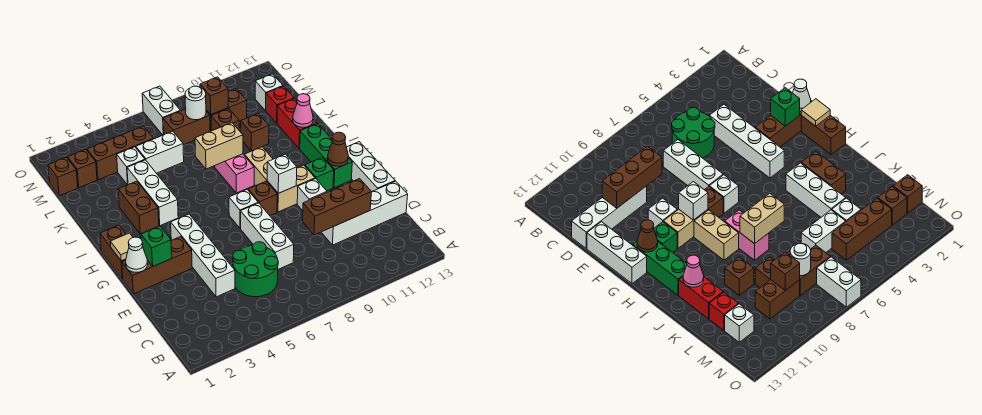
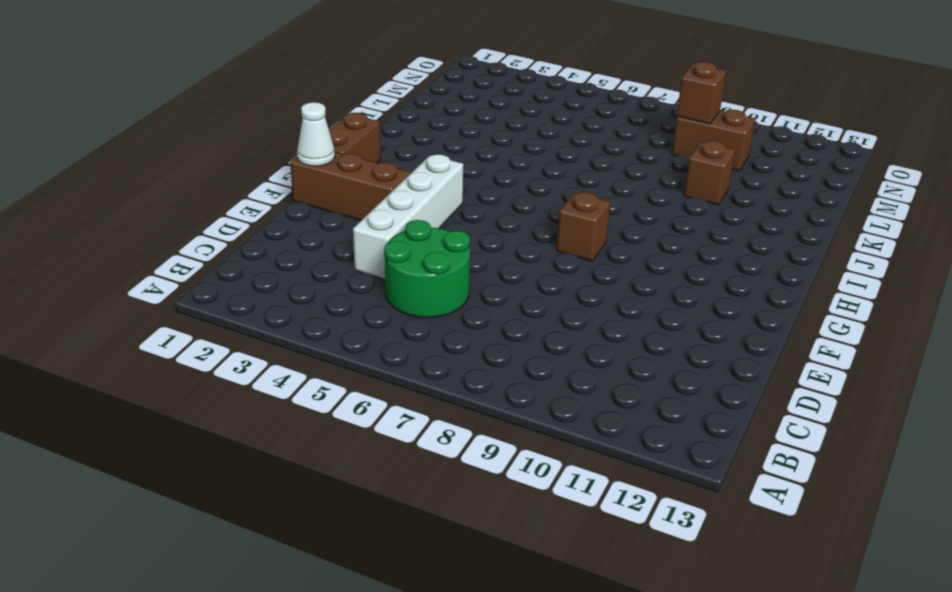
none -> white 1x3 brick [241,203,294,269]
none -> white 1x4 brick [321,181,408,245]
none -> white 1x3 brick [346,142,395,192]
none -> white 1x1 brick [297,179,327,211]

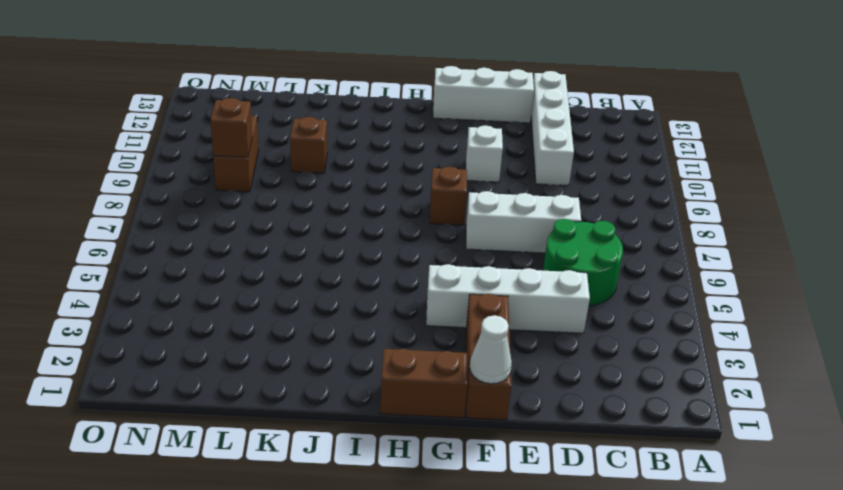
none -> white 1x1 brick [229,190,258,228]
none -> tan 1x2 brick [267,165,315,212]
none -> green 1x1 brick [305,157,334,191]
none -> green 1x3 brick [300,124,352,188]

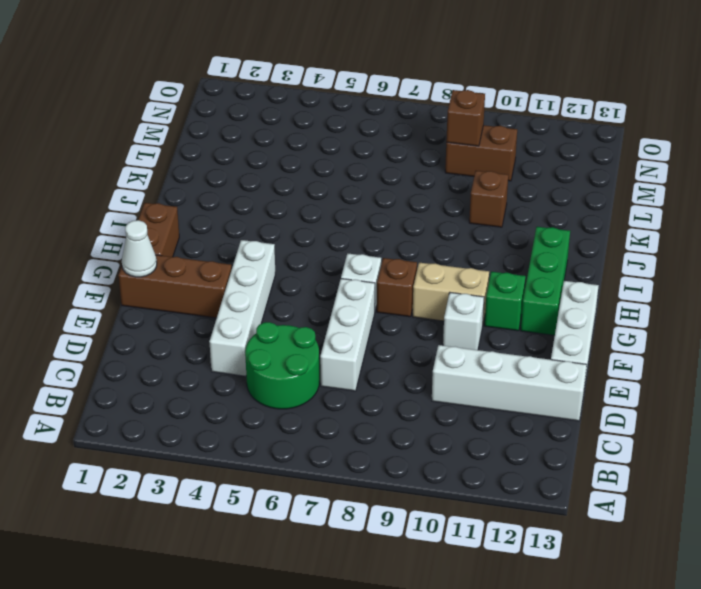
none -> tan 1x2 brick [244,147,273,186]
none -> brown 1x2 brick [118,181,159,234]
none -> white 1x3 brick [127,160,178,226]
none -> pink 1x2 brick [215,154,254,193]

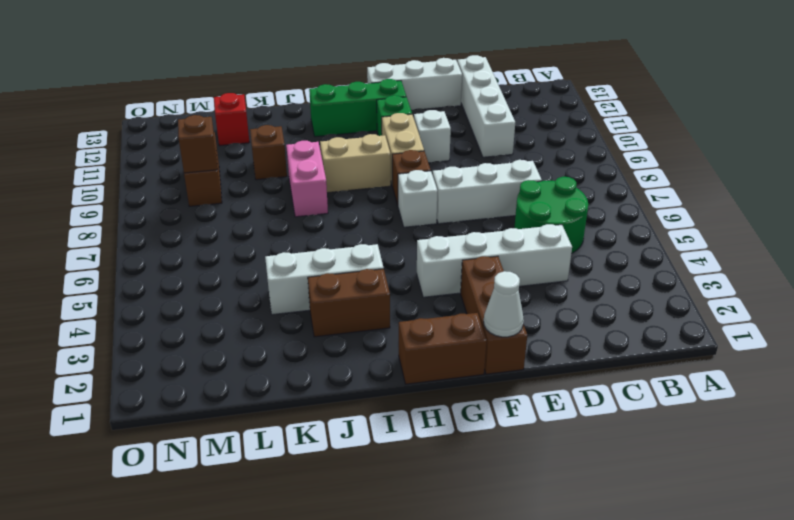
pink 1x2 brick [286,141,328,217] -> pink 1x2 brick turned to [215,154,254,193]
none -> red 1x2 brick [277,98,317,149]
none -> white 1x1 brick [117,147,145,185]
none -> white 1x2 brick [136,131,184,173]
none -> brown 1x1 brick [211,109,239,131]

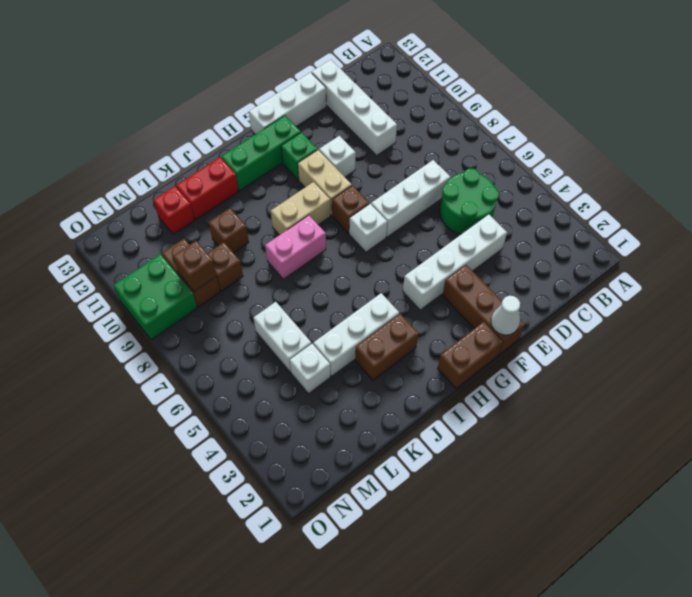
green 2x2 brick [114,254,197,340] -> none
none -> brown 1x1 brick [48,157,78,196]
none -> brown 1x1 brick [68,150,97,188]
none -> brown 1x3 brick [87,126,153,180]
none -> brown 1x2 brick [163,109,210,145]

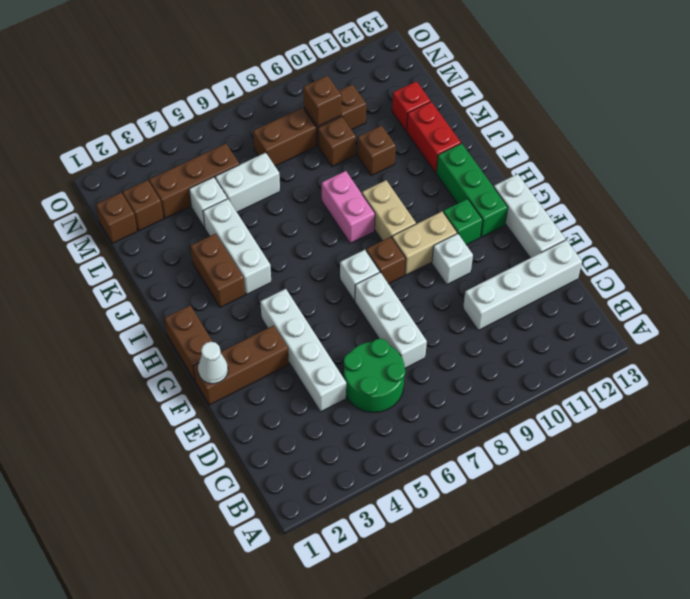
none -> white 1x1 brick [255,74,283,111]
none -> white 1x2 brick [142,86,180,135]
none -> brown 1x3 brick [303,179,371,235]
none -> green 1x1 brick [141,226,172,266]

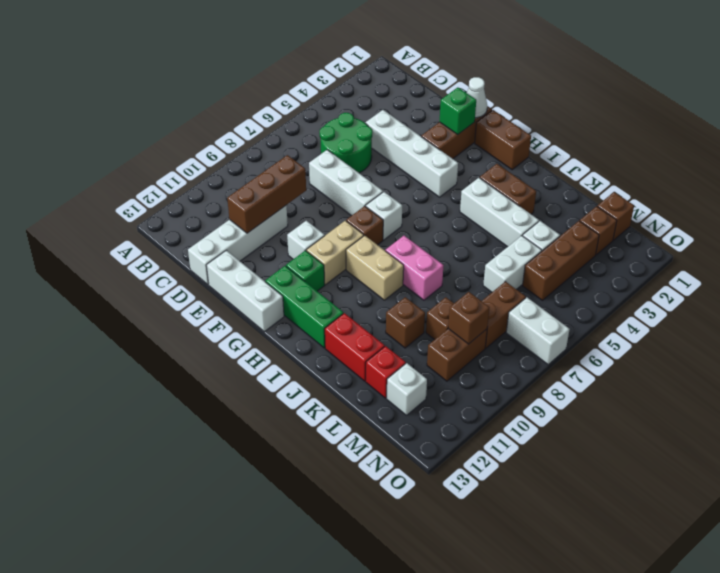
none -> tan 1x1 tile [110,233,133,261]
none -> white 1x1 brick [267,154,297,193]
none -> brown 1x1 cone [327,132,348,166]
none -> tan 1x2 brick [195,123,243,169]

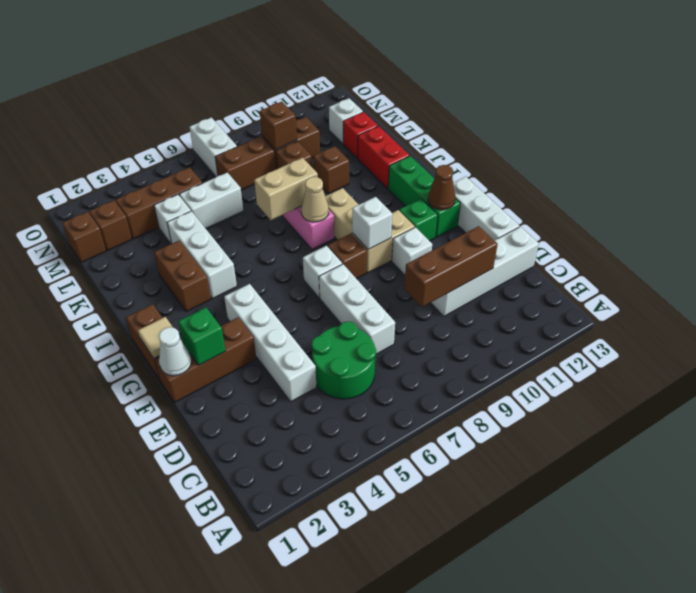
tan 1x1 cone [301,177,329,222] -> none
none -> pink 1x1 cone [293,94,313,127]
none -> white 1x1 round brick [185,86,206,120]

